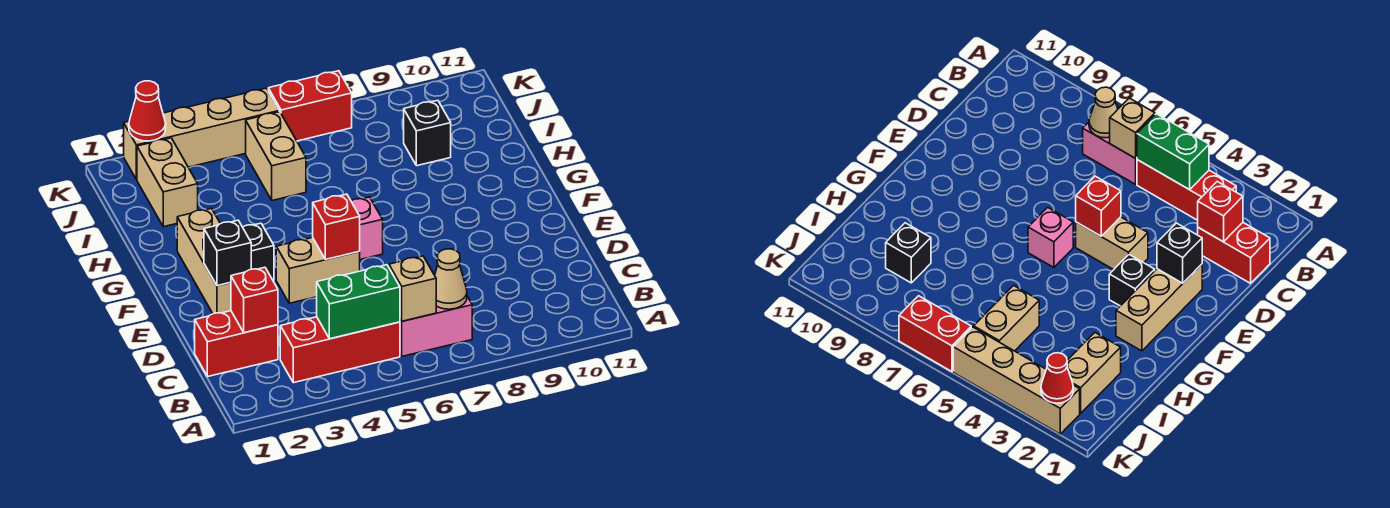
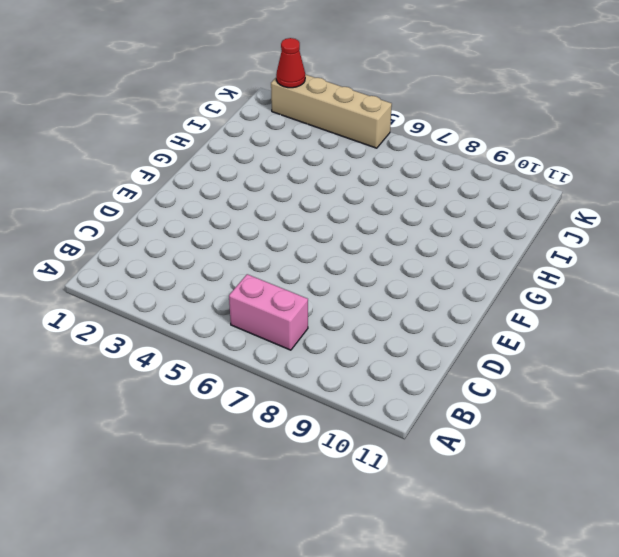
none -> red 1x3 brick [280,317,400,383]
none -> red 1x2 brick [195,311,278,376]
none -> tan 1x3 brick [177,209,231,314]

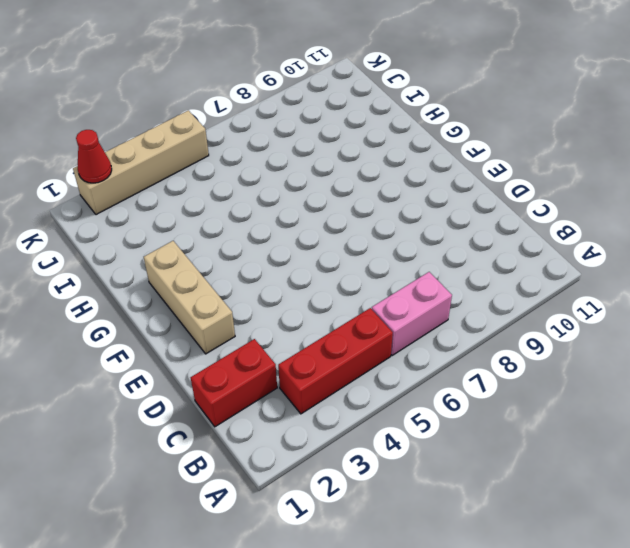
none -> tan 1x2 brick [276,238,360,303]
none -> black 1x1 brick [243,223,274,281]
none -> pink 1x1 brick [351,197,383,260]

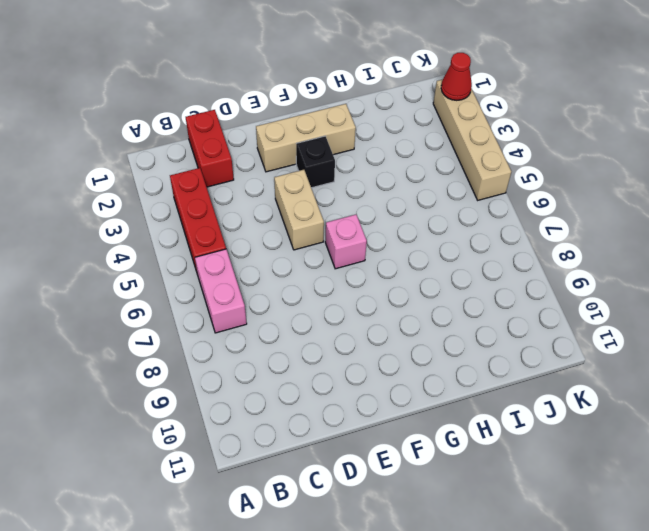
none -> tan 1x2 brick [137,138,198,227]
none -> tan 1x2 brick [246,112,306,200]
none -> black 1x1 brick [404,100,451,166]

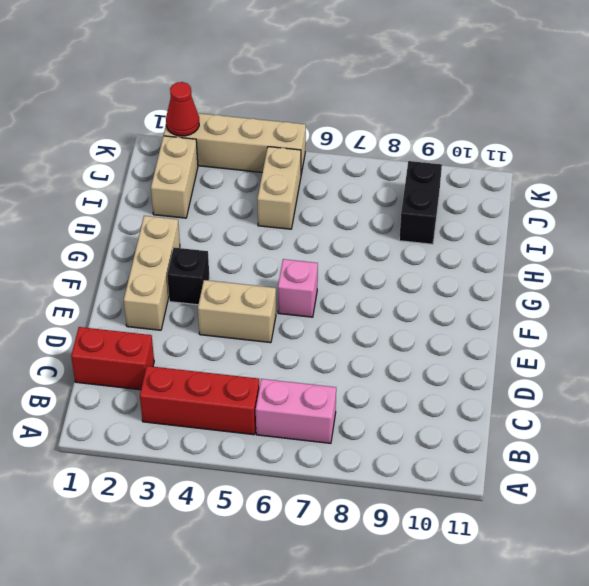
black 1x2 brick [399,161,442,244] -> black 1x1 brick [404,100,451,166]
none -> red 1x2 brick [268,71,352,141]
none -> green 1x2 brick [317,265,400,339]
none -> tan 1x1 brick [389,256,436,321]

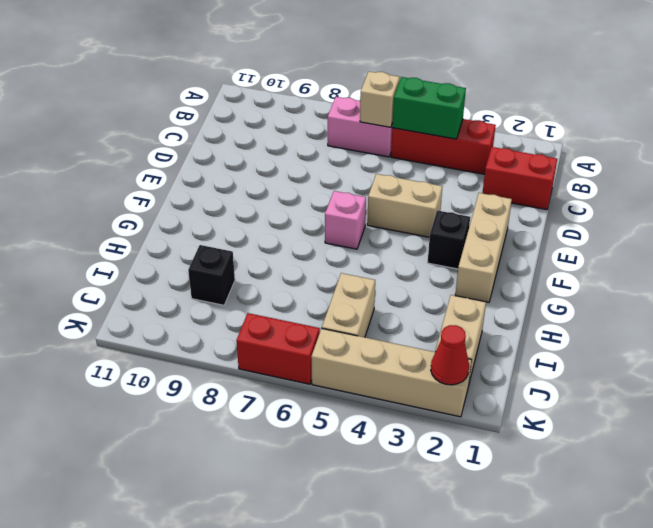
none -> tan 1x1 cone [435,249,467,309]
none -> red 1x1 brick [231,267,278,333]
none -> black 1x1 brick [204,220,251,286]

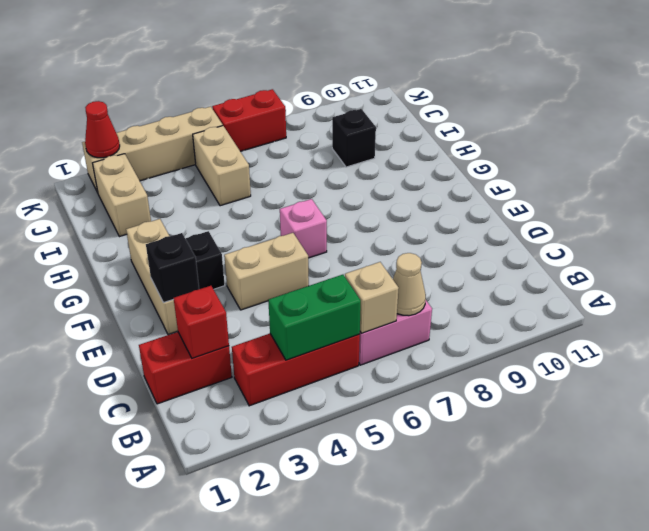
none -> red 1x1 brick [313,194,360,259]

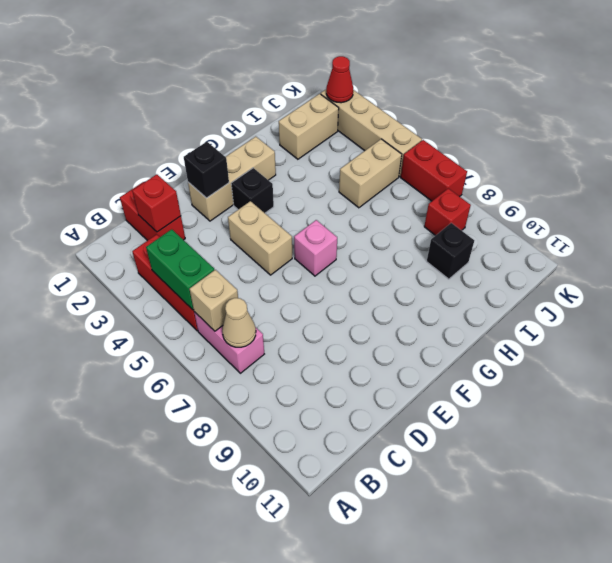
red 1x1 brick [424,188,471,236] -> red 1x1 brick moved to [313,194,360,259]

